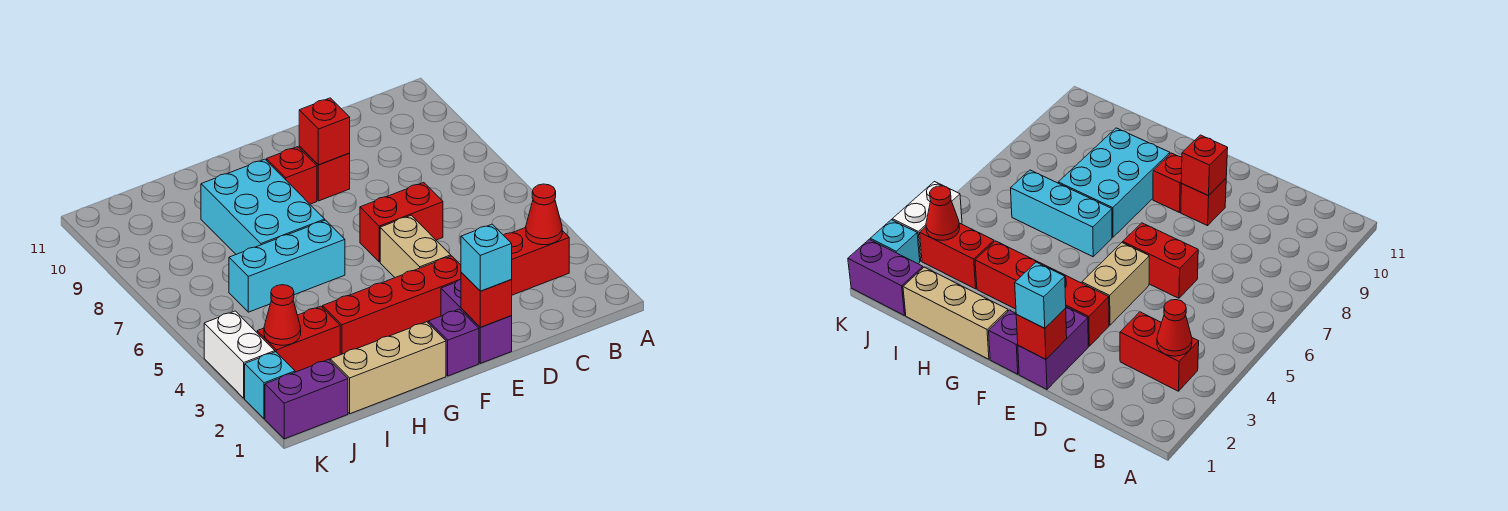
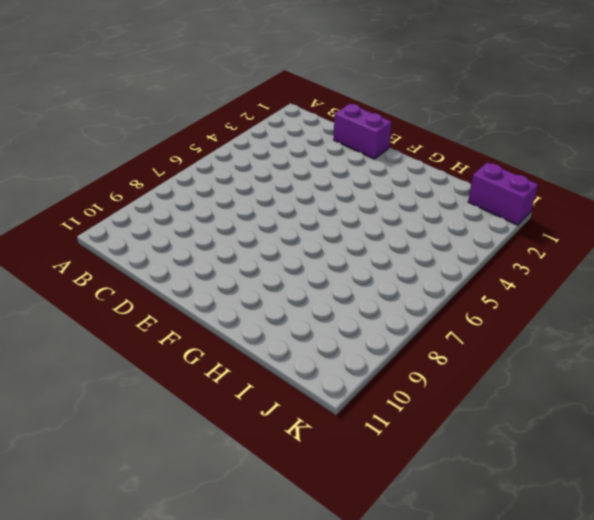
purple 1x2 brick [334,104,392,159] -> purple 1x2 brick turned to [441,279,512,363]
none -> red 1x2 brick [504,228,569,295]
none -> red 1x2 brick [360,182,443,262]
none -> red 1x4 brick [323,256,461,355]

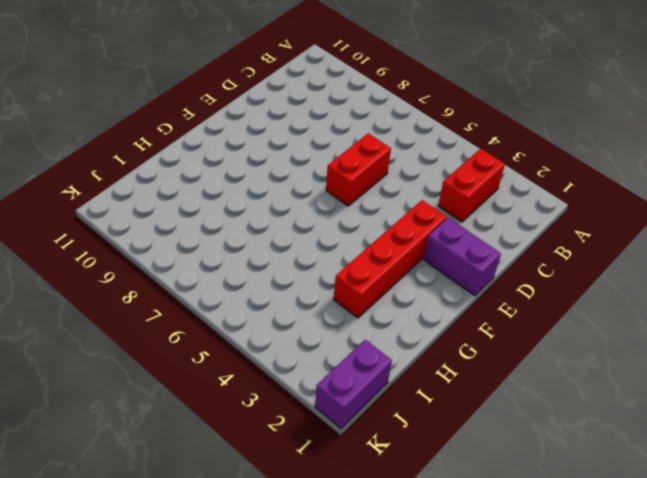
none -> tan 1x2 brick [380,215,451,278]
none -> red 1x1 brick [299,146,350,201]
none -> purple 1x1 brick [428,309,479,376]

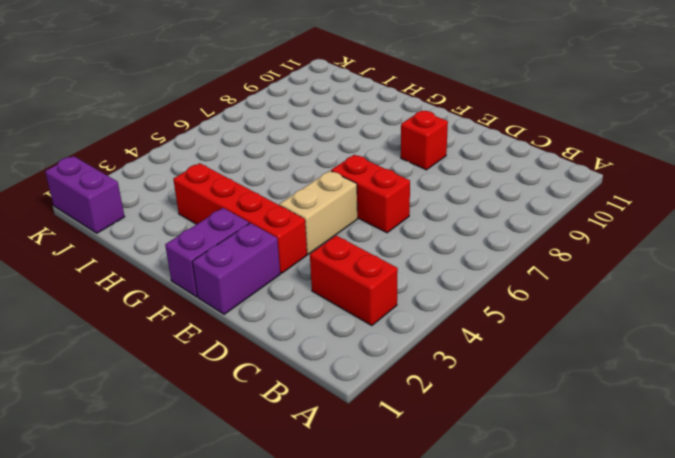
purple 1x2 brick [165,208,249,297] -> purple 1x1 brick [428,309,479,376]
none -> red 1x1 brick [267,147,317,204]
none -> tan 1x3 brick [330,322,446,414]
none -> cyan 1x3 brick [229,220,345,312]

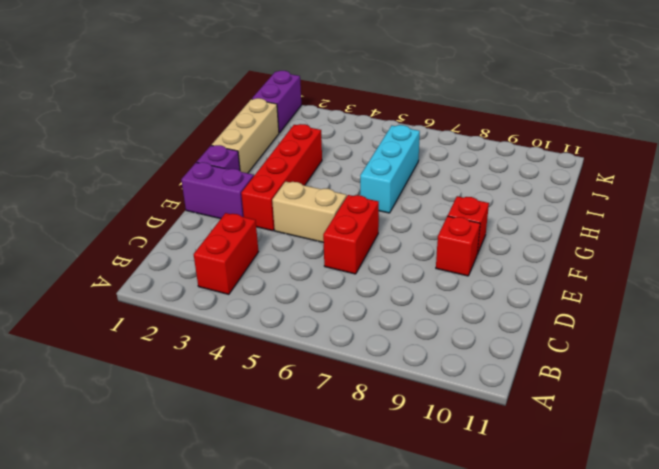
none -> cyan 2x3 brick [201,159,325,254]
none -> red 1x2 brick [257,306,340,372]
none -> cyan 1x1 brick [245,352,295,419]

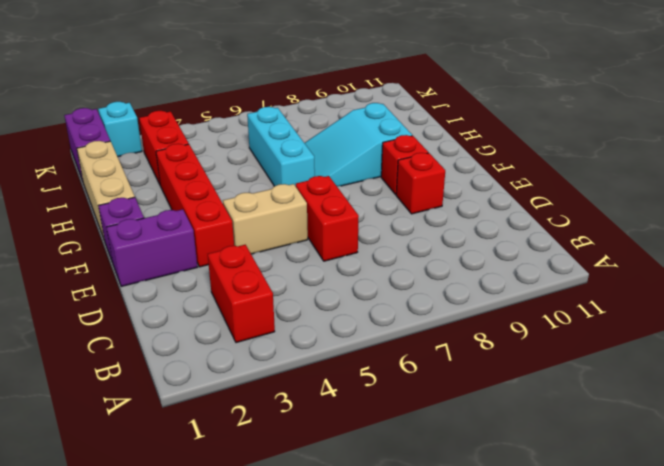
cyan 2x3 slope [305,103,412,186] -> cyan 2x3 brick [201,159,325,254]
none -> white 1x2 brick [204,311,275,398]
none -> red 1x1 cone [526,184,562,245]
none -> red 1x1 brick [461,273,512,327]

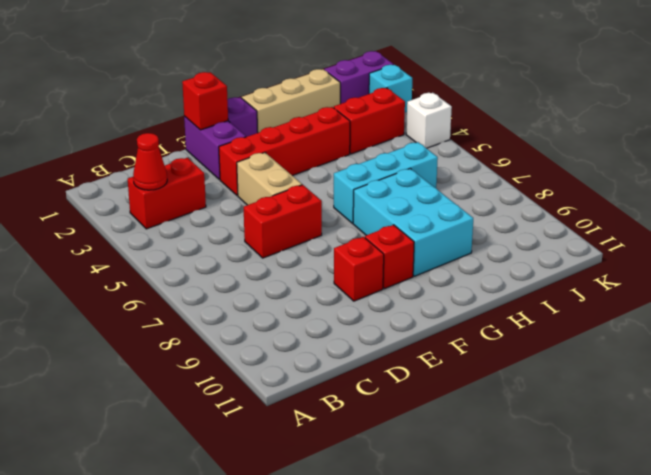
white 1x1 brick [406,93,452,148] -> white 1x2 brick [204,311,275,398]
none -> red 1x1 brick [299,98,350,165]
none -> red 1x1 cone [264,285,301,345]
none -> cyan 1x1 brick [461,224,512,291]

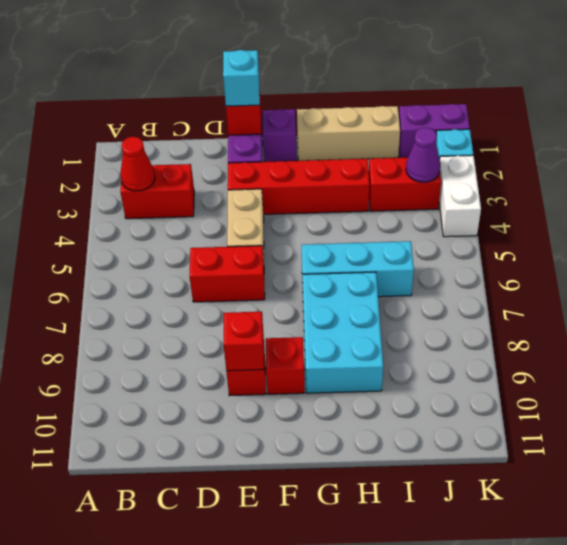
purple 1x1 cone [406,128,440,182] -> red 1x1 cone [264,285,301,345]

